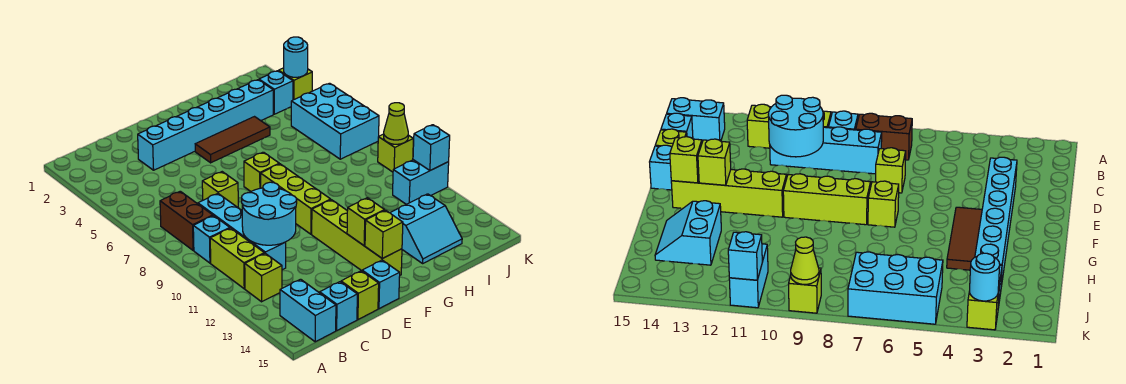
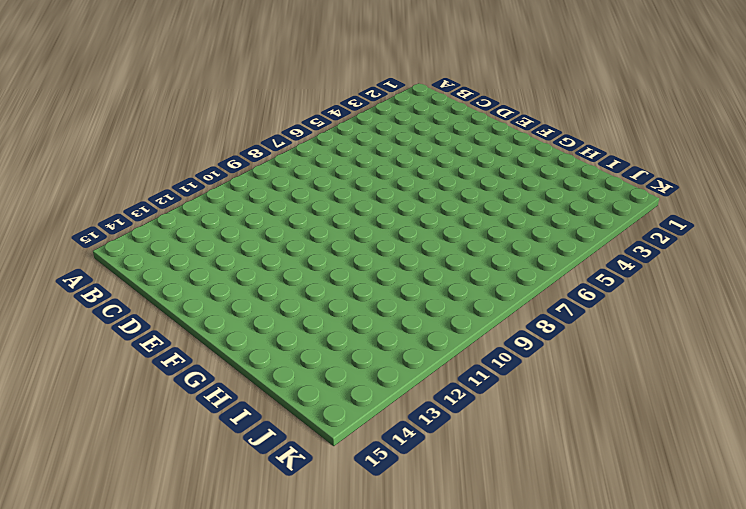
none -> brown 1x2 brick [160,191,213,250]
none -> cyan 1x1 brick [193,216,230,263]
none -> lime 1x2 brick [210,228,264,289]

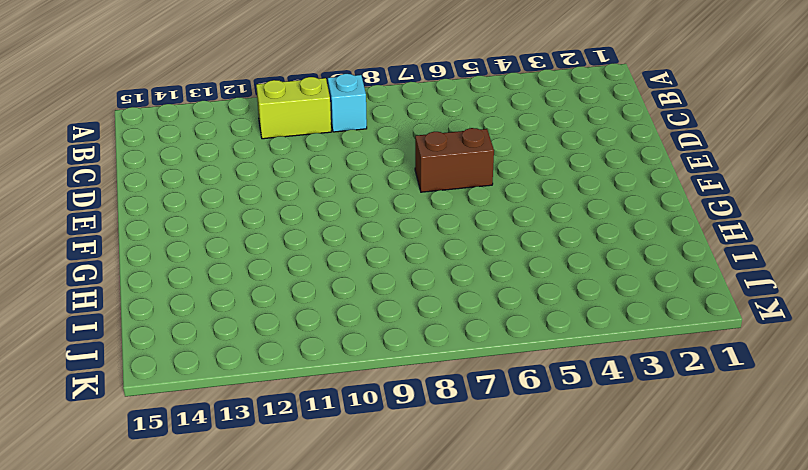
brown 1x2 brick [415,128,494,192] -> brown 1x2 brick moved to [160,191,213,250]
none -> lime 1x1 brick [245,253,282,302]
none -> cyan 1x2 brick [280,279,336,342]
none -> cyan 1x4 brick [198,194,286,270]

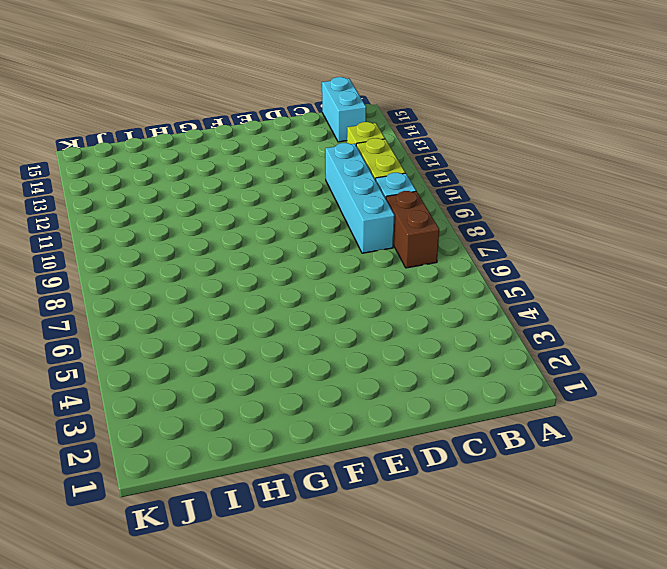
none -> cyan 1x1 brick [320,282,357,330]
none -> cyan 1x6 brick [138,80,273,170]
none -> lime 1x1 brick [202,172,238,207]

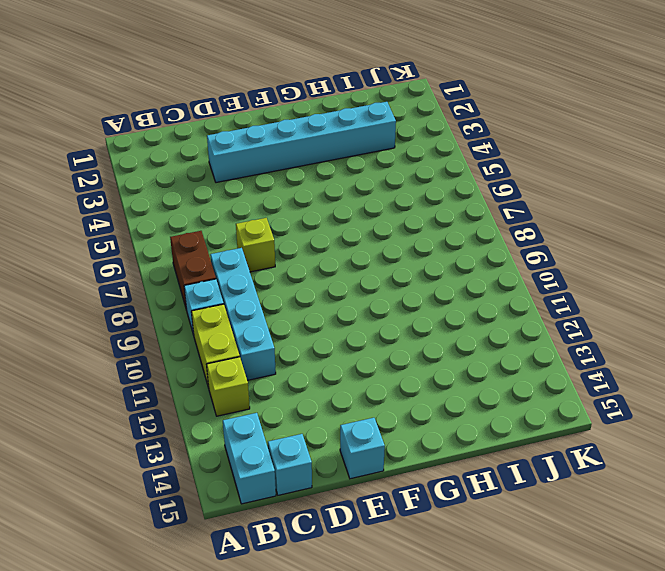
none -> lime 1x1 brick [341,271,379,319]
none -> brown 1x3 tile [195,117,270,163]
none -> lime 1x1 brick [244,152,279,191]

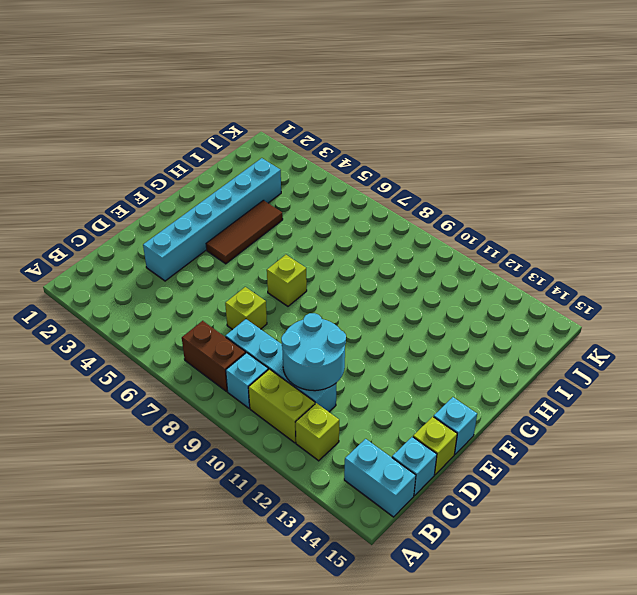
none -> lime 1x3 brick [261,164,331,234]
none -> lime 1x4 brick [312,200,402,275]
none -> cyan 2x2 slope [390,194,462,263]

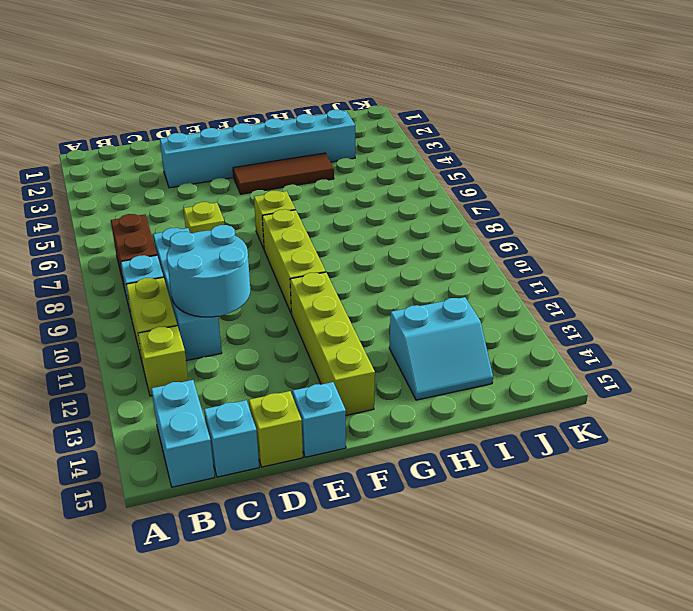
none -> cyan 1x1 brick [259,71,293,114]
none -> cyan 2x3 brick [291,83,379,159]
none -> cyan 1x2 brick [393,160,449,204]

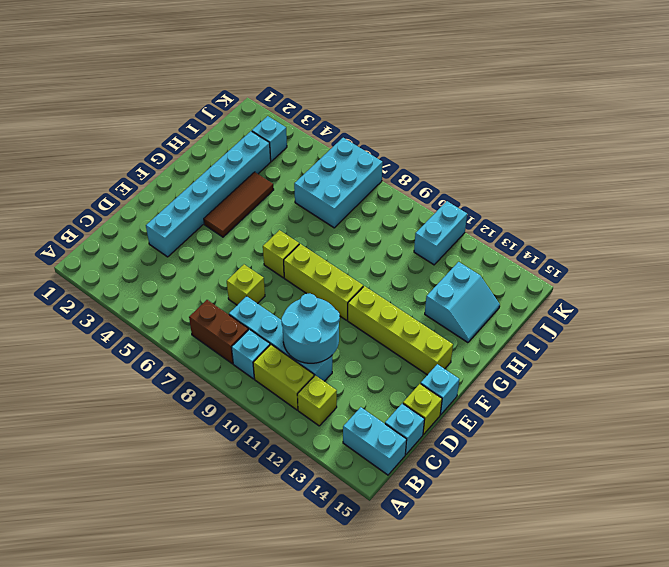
cyan 2x3 brick [294,138,383,228] -> cyan 2x3 brick turned to [291,83,379,159]
none -> lime 1x1 brick [279,68,312,100]
none -> lime 1x1 brick [378,134,413,172]
none -> lime 1x1 brick [347,198,385,245]

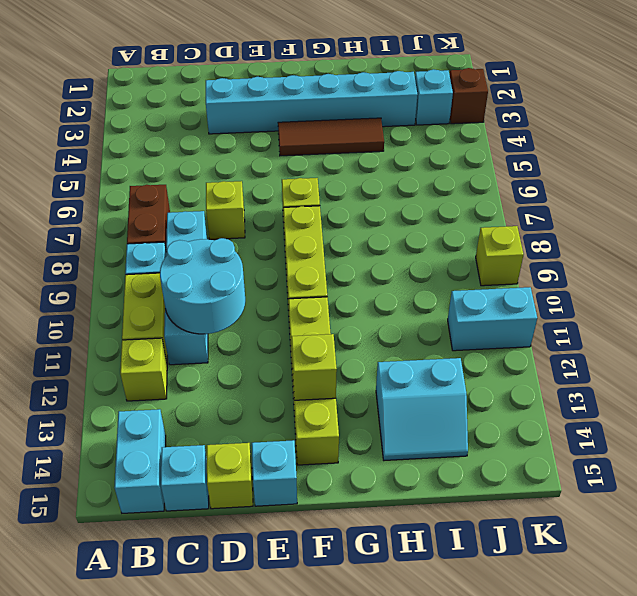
brown 1x1 brick [450,68,488,124] -> lime 1x1 brick [279,68,312,100]
none -> cyan 2x3 brick [291,83,379,159]
none -> lime 1x1 brick [365,210,403,258]
none -> cyan 1x1 round brick [284,37,308,77]

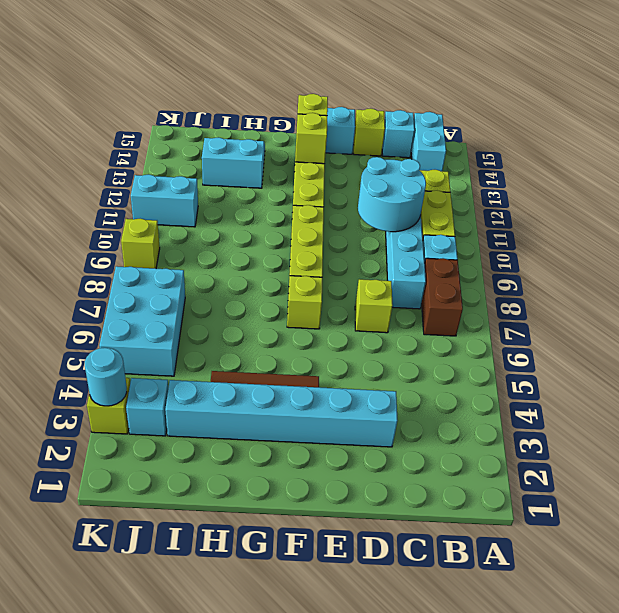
none -> lime 1x1 cone [384,103,408,144]
none -> cyan 1x1 brick [413,125,450,170]

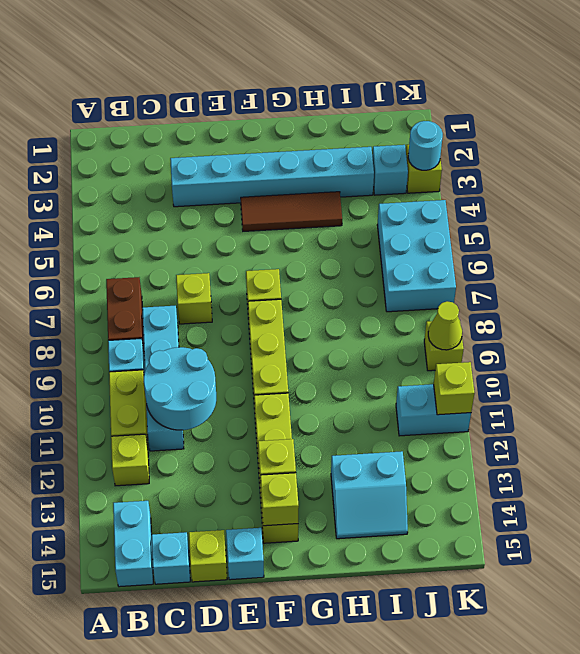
lime 1x1 brick [434,362,474,415] -> cyan 1x1 brick [413,125,450,170]

